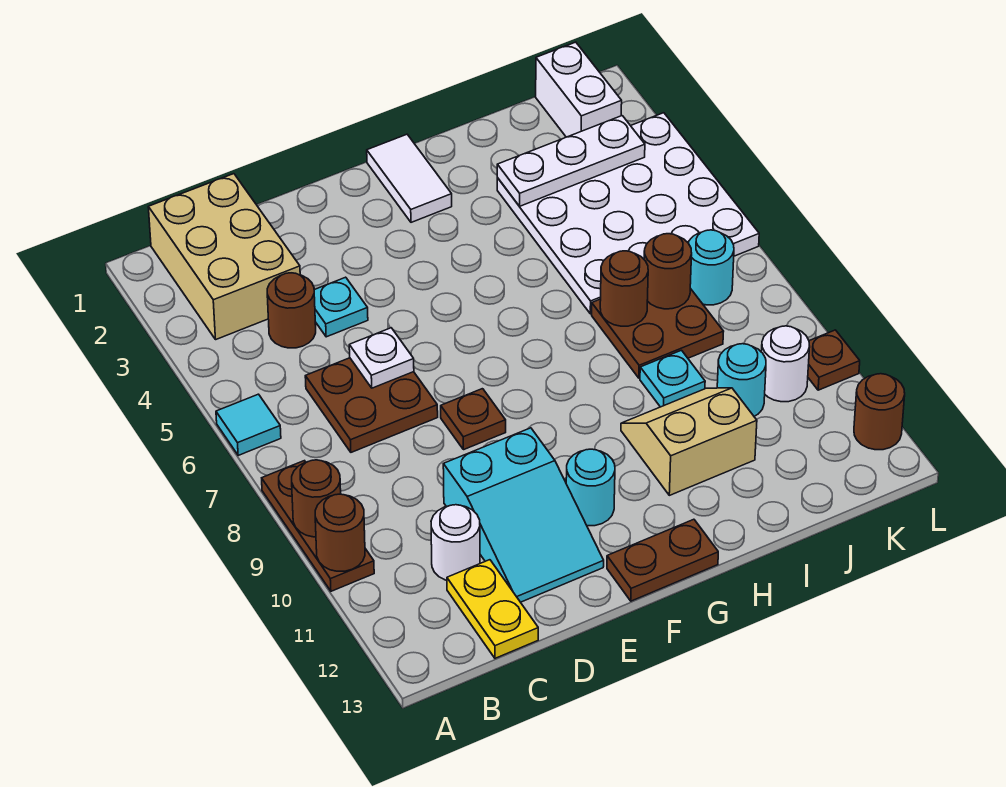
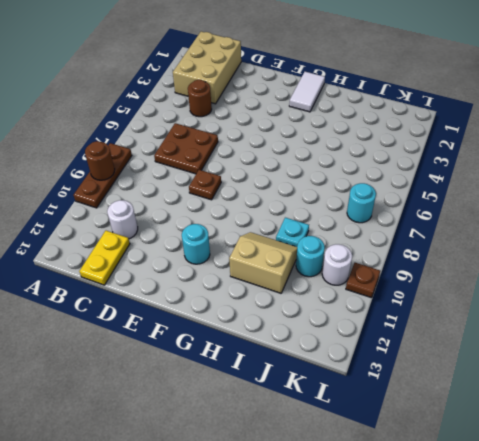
none -> cyan 1x1 tile [216,394,281,455]
none -> cyan 1x1 plate [314,277,368,337]
none -> cyan 2x3 slope [443,428,604,602]

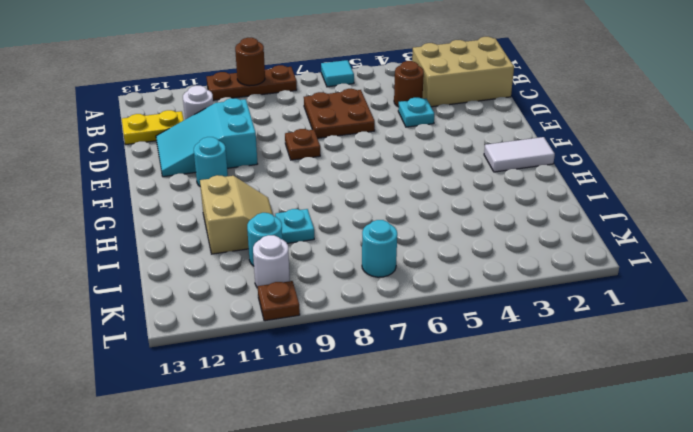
none -> brown 1x2 plate [607,519,718,601]
none -> white 4x4 plate [497,113,759,314]
none -> brown 2x2 plate [592,288,724,378]

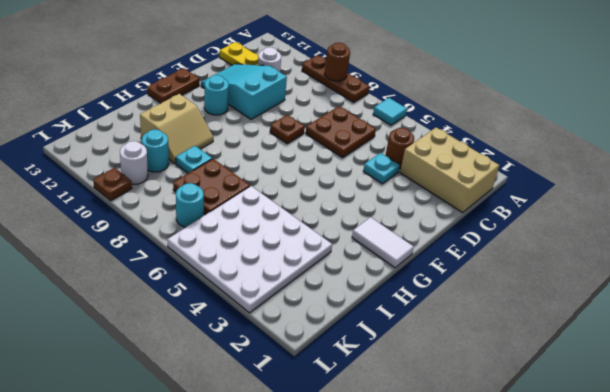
none -> white 1x2 brick [536,42,622,137]
none -> brown 1x1 round brick [854,374,905,450]
none -> brown 1x1 round brick [315,494,365,571]

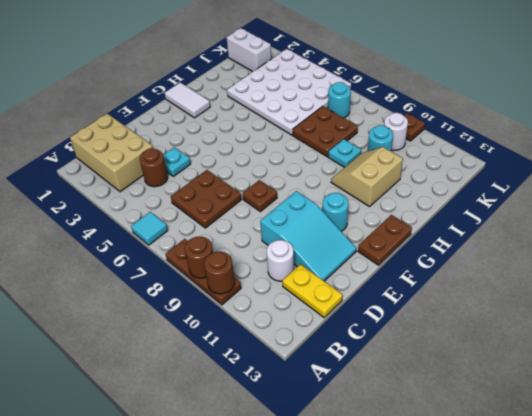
none -> brown 1x1 round brick [854,374,905,450]
none -> white 1x1 plate [349,328,414,388]
none -> white 1x3 plate [497,116,645,206]

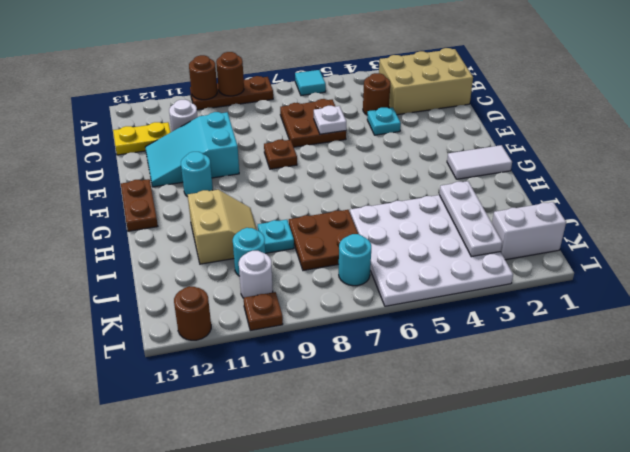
none -> brown 1x1 round brick [600,251,648,326]
none -> brown 1x1 round brick [644,234,692,309]

